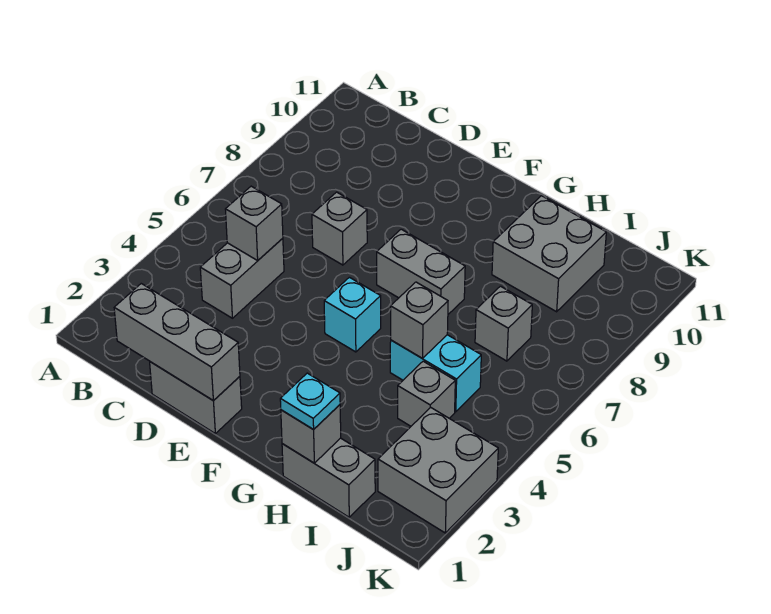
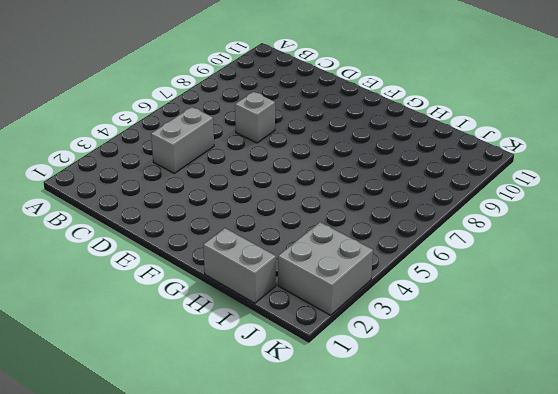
none -> grey 1x2 brick [150,362,242,434]
none -> cyan 1x1 brick [324,277,381,352]
none -> grey 1x2 brick [377,229,465,314]

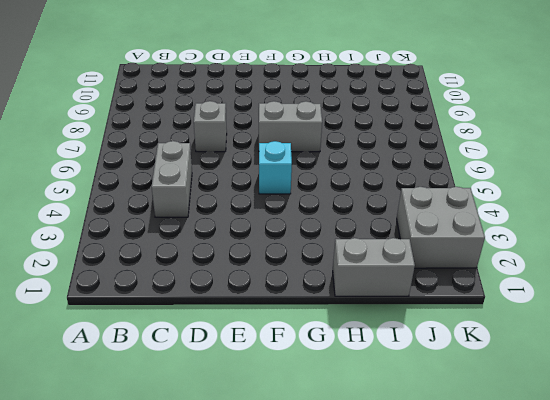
none -> grey 1x2 brick [150,362,242,434]
none -> cyan 1x2 brick [390,335,481,412]
none -> grey 2x2 brick [492,196,606,312]

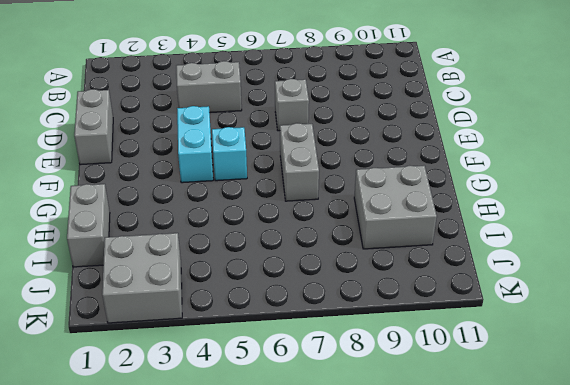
cyan 1x2 brick [177,106,213,183] -> cyan 1x2 brick moved to [390,335,481,412]
none -> grey 1x1 brick [398,361,455,426]
none -> grey 1x1 brick [475,286,532,361]
none -> grey 1x3 brick [114,284,240,401]

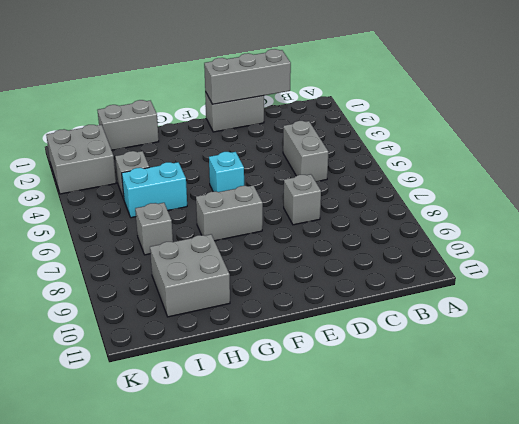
none -> grey 1x1 brick [225,186,283,260]
none -> grey 1x1 brick [281,405,341,463]
none -> grey 1x1 brick [391,282,448,358]

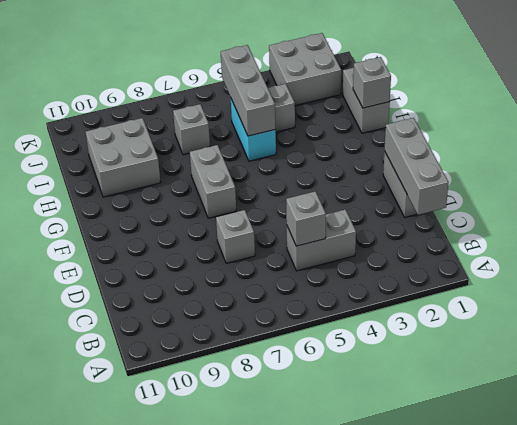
grey 1x3 brick [221,45,275,136] -> grey 1x1 brick [391,282,448,358]
none -> cyan 1x1 brick [324,277,381,352]
none -> cyan 1x1 plate [280,373,340,430]

